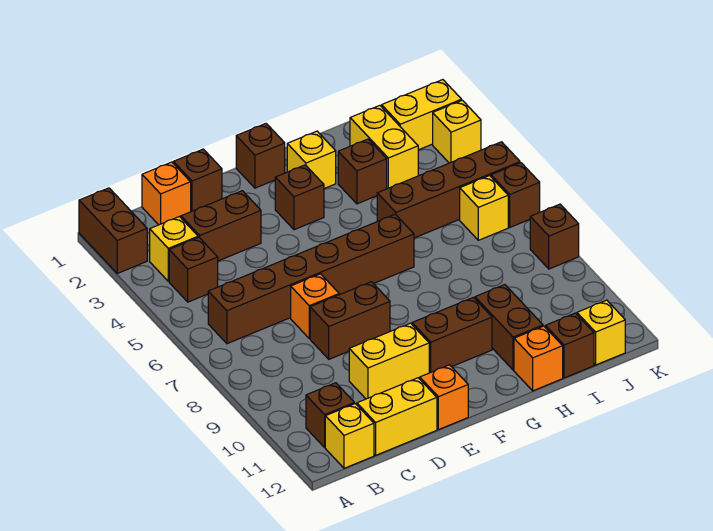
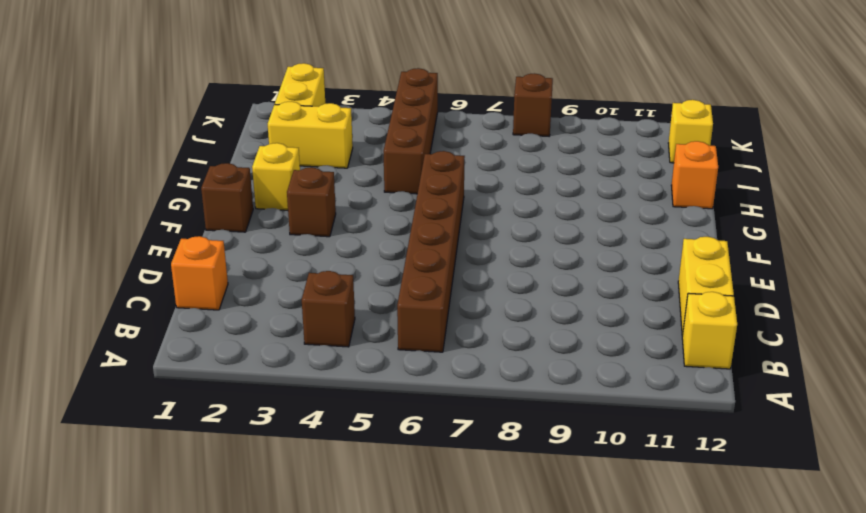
none -> brown 1x2 brick [79,188,147,273]
none -> yellow 1x1 brick [150,217,198,281]
none -> brown 1x1 brick [306,383,354,447]
none -> brown 1x2 brick [181,191,261,261]

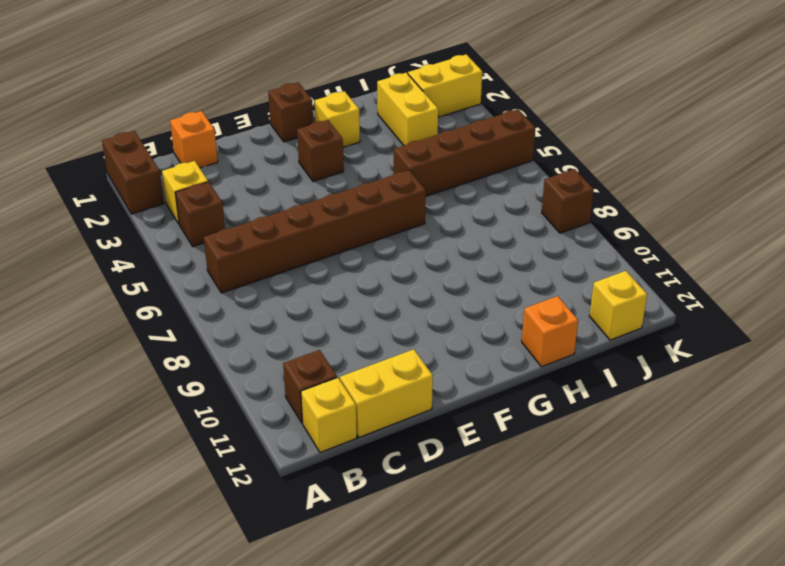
none -> brown 1x2 brick [181,191,261,261]
none -> brown 1x1 brick [173,149,222,212]
none -> orange 1x1 brick [291,274,339,339]
none -> brown 1x2 brick [310,282,390,359]

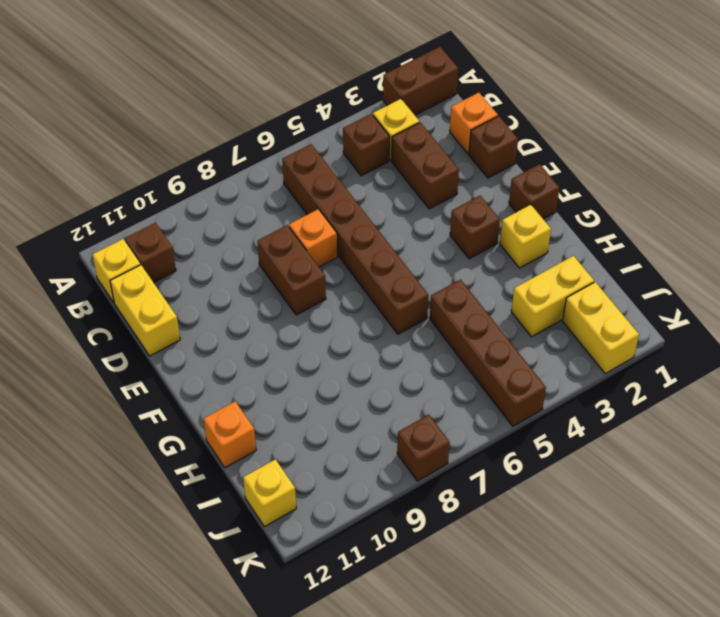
none -> yellow 1x2 brick [349,323,429,399]
none -> orange 1x1 brick [420,365,468,430]
none -> brown 1x2 brick [412,297,492,373]
none -> brown 1x1 brick [338,139,387,204]

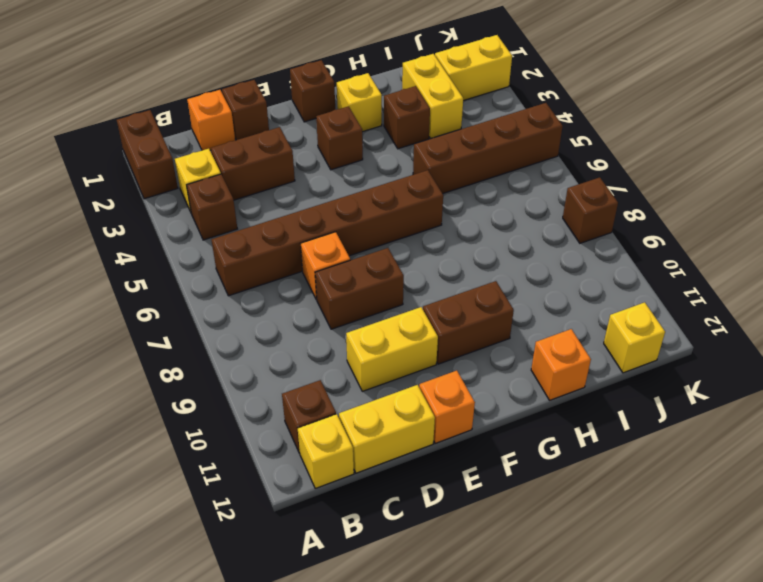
none -> brown 1x2 brick [475,285,543,370]
none -> brown 1x1 brick [546,313,594,378]
none -> yellow 1x1 brick [460,176,508,240]
none -> yellow 1x1 brick [433,100,481,163]

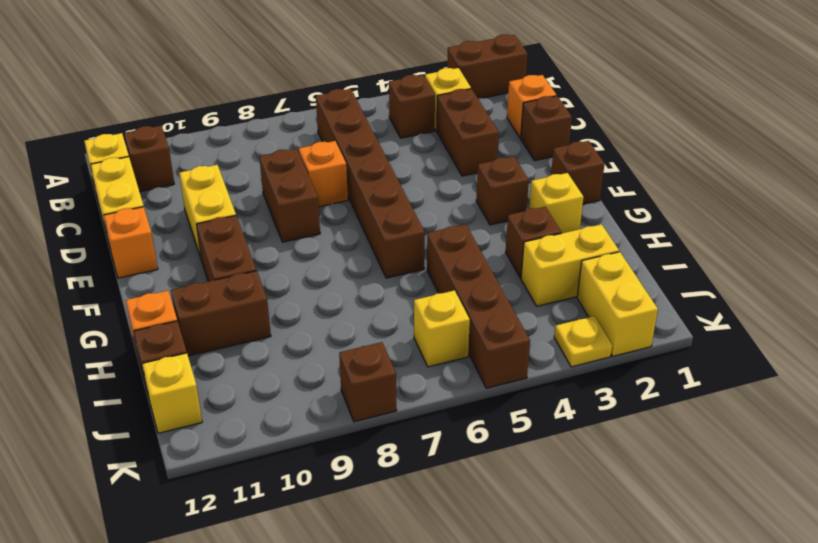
yellow 1x1 plate [554,316,612,367] -> yellow 1x1 brick [433,100,481,163]
none -> brown 1x1 brick [491,163,540,227]

